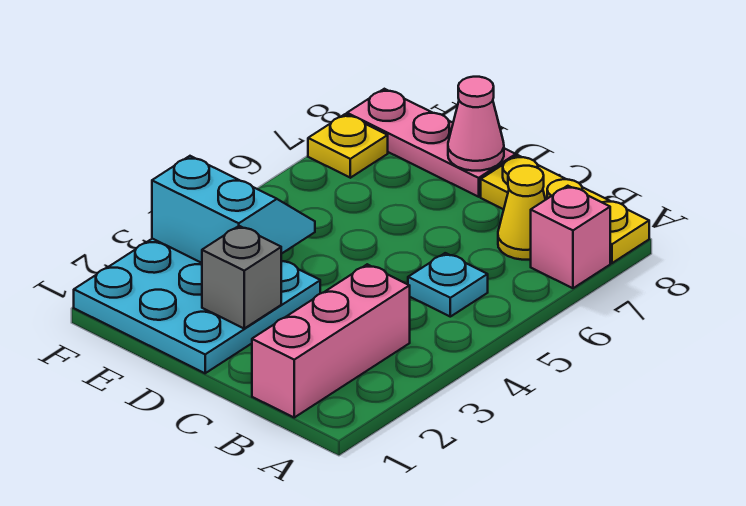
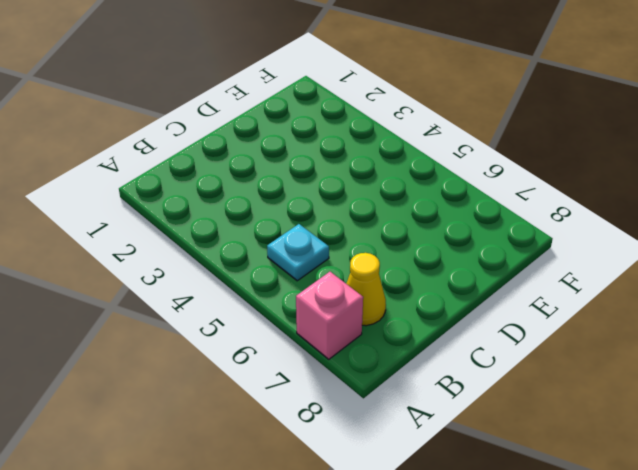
none -> yellow 1x3 plate [481,155,649,263]
none -> pink 1x3 brick [252,264,410,417]

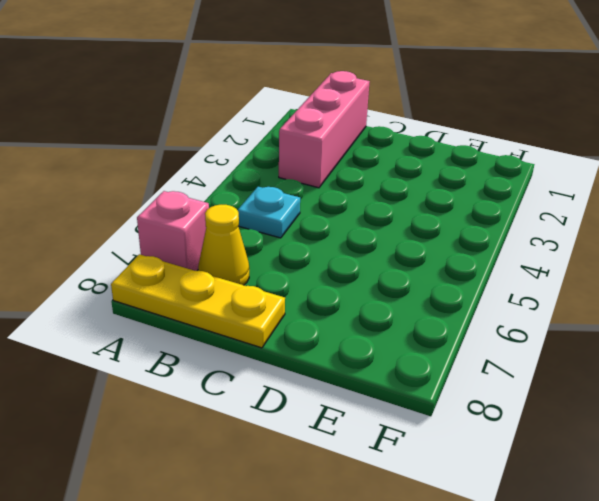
none -> cyan 3x3 plate [74,239,320,373]
none -> pink 1x3 plate [347,89,516,197]

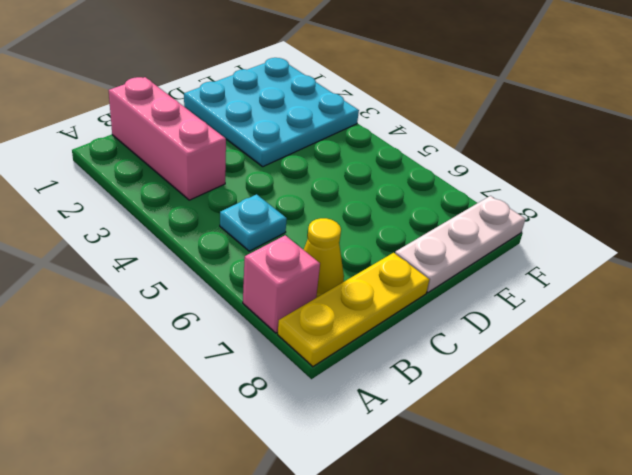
white 1x3 plate [395,196,525,293] -> pink 1x3 plate [347,89,516,197]
none -> yellow 1x1 plate [308,114,388,178]
none -> grey 1x1 brick [202,226,281,328]

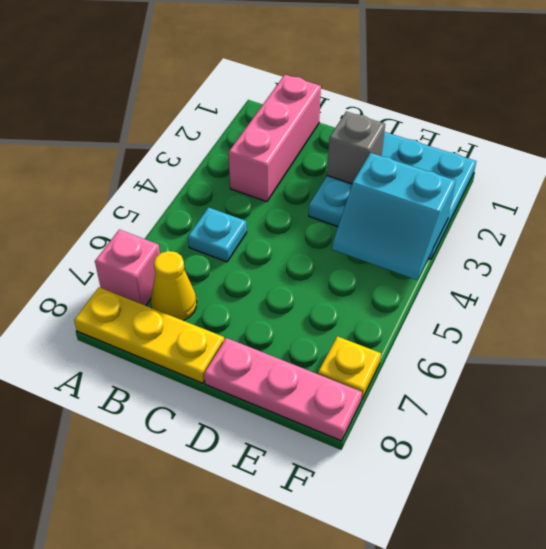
none -> pink 1x1 cone [448,77,504,171]

